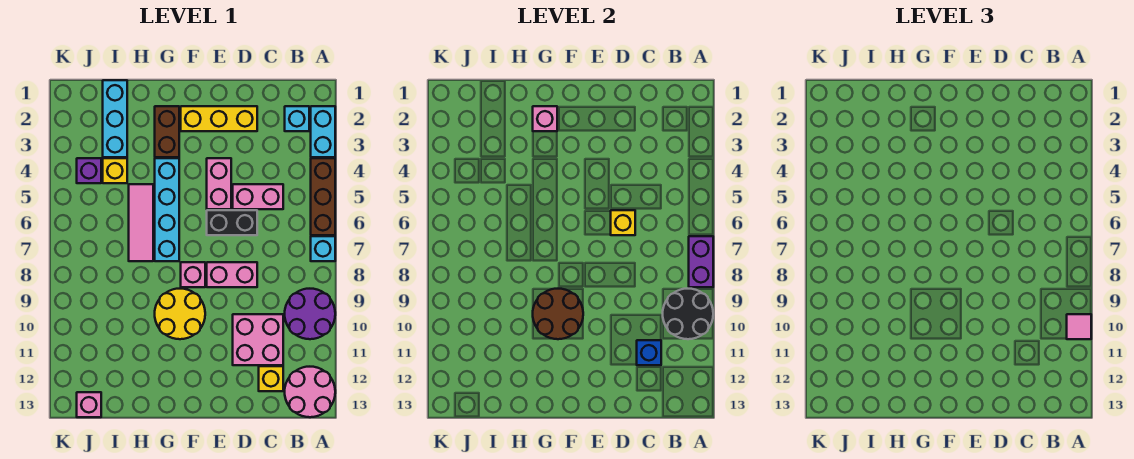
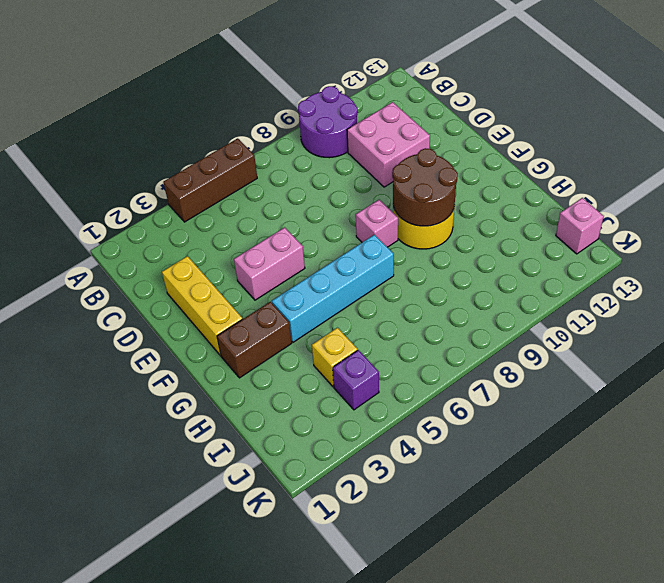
none -> cyan 1x2 brick [311,106,335,157]
none -> cyan 1x1 brick [311,236,335,261]
none -> pink 2x2 round brick [285,367,335,417]

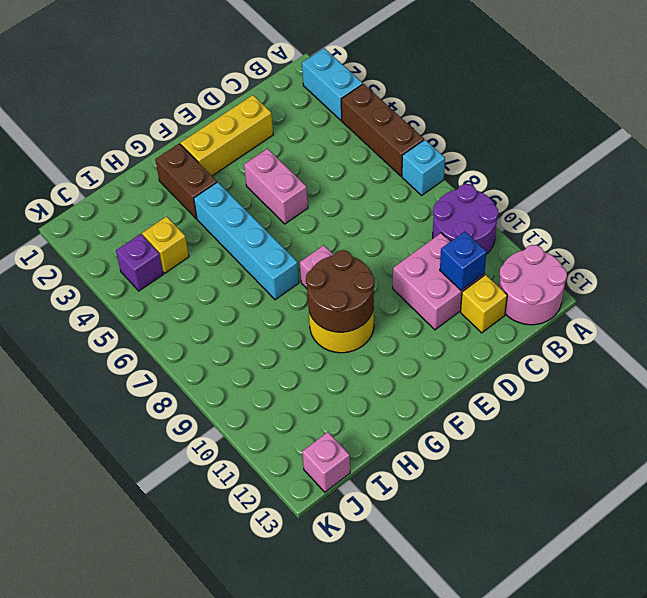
none -> cyan 1x1 brick [285,106,309,131]
none -> pink 1x2 brick [233,184,283,209]
none -> black 1x2 brick [207,210,257,235]

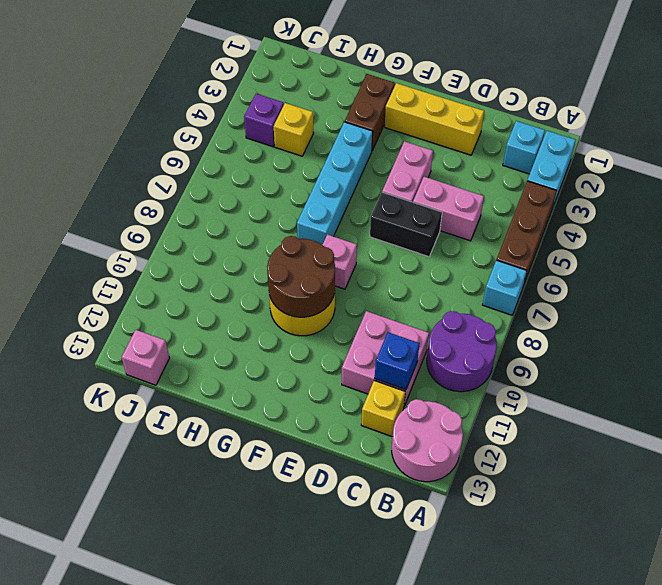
none -> pink 1x2 brick [207,262,257,287]
none -> pink 1x3 tile [129,184,153,261]
none -> cyan 1x3 brick [103,80,127,157]

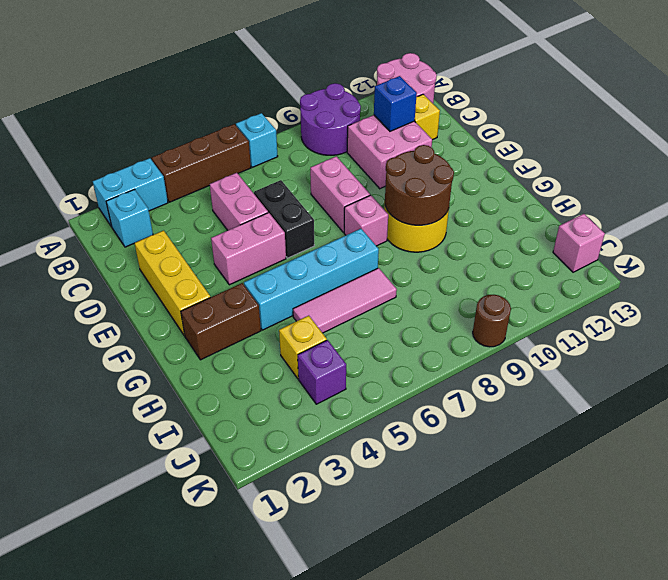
brown 1x1 round brick [473,295,511,347] -> none
none -> cyan 1x3 brick [103,80,127,157]
none -> purple 1x2 brick [689,236,713,287]
none -> black 2x2 round brick [663,289,713,339]

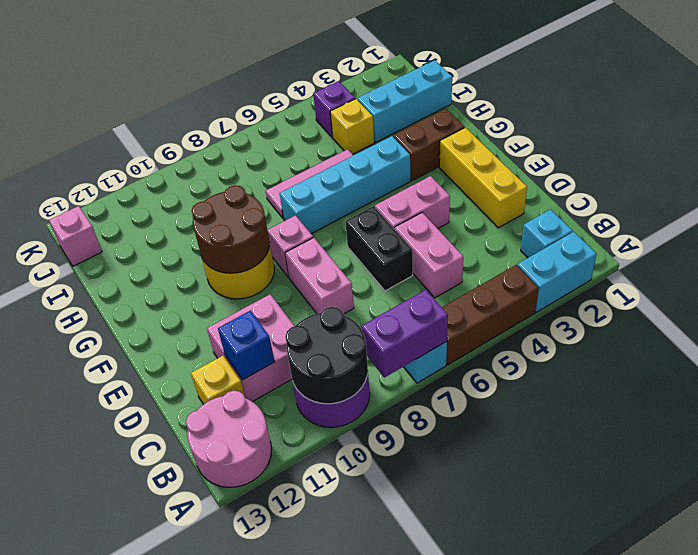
none -> yellow 1x1 brick [611,210,635,235]
none -> pink 1x1 brick [533,106,557,131]
none -> pink 1x1 tile [1067,314,1091,339]

